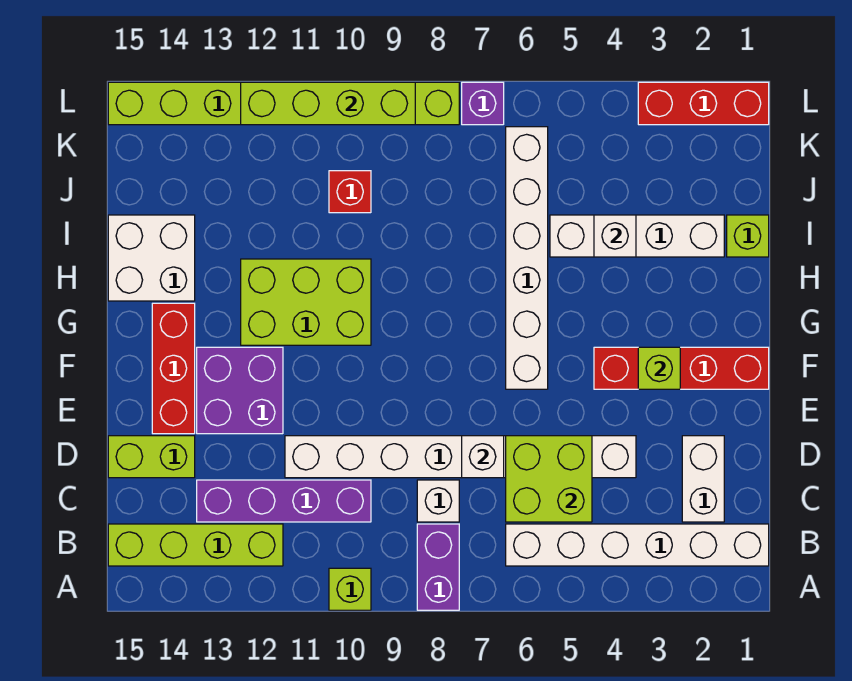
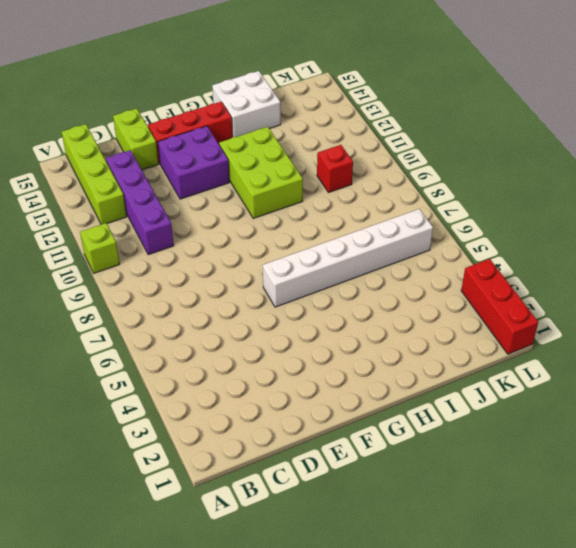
none -> purple 1x2 brick [417,524,459,610]
none -> white 1x6 brick [506,524,769,566]
none -> white 1x2 brick [682,436,724,522]

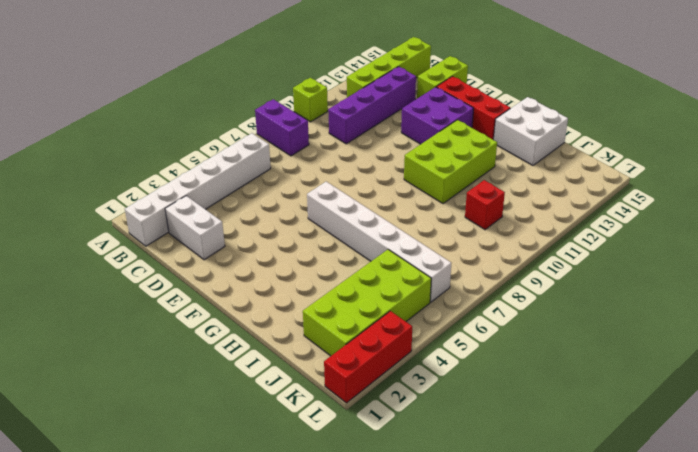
lime 2x4 brick [303,250,431,356] -> none
none -> white 1x1 brick [417,480,459,522]
none -> white 1x8 brick [285,436,636,478]
none -> red 1x4 brick [594,347,769,389]

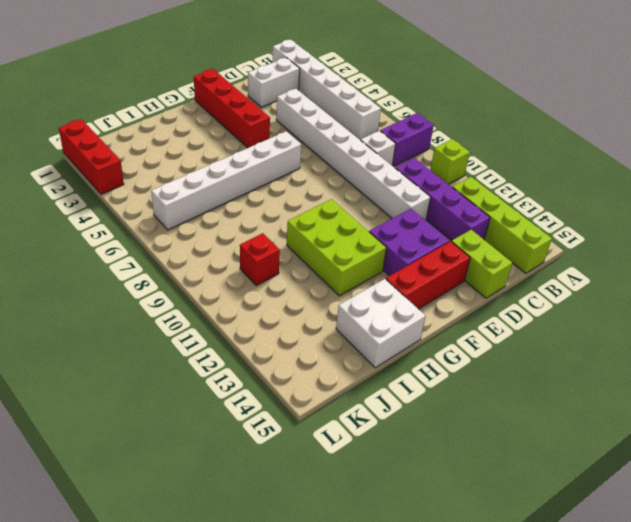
none -> lime 1x1 brick [727,215,769,257]
none -> white 1x4 brick [550,215,724,257]
none -> purple 1x1 brick [462,82,504,125]

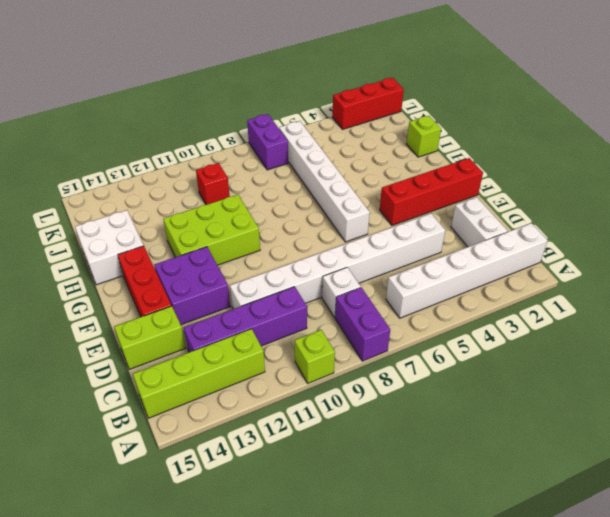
purple 1x2 brick [247,114,288,170] -> purple 1x1 brick [462,82,504,125]
none -> white 1x4 brick [550,215,724,257]
none -> lime 1x8 brick [108,82,459,125]
none -> lime 2x2 brick [506,436,592,522]

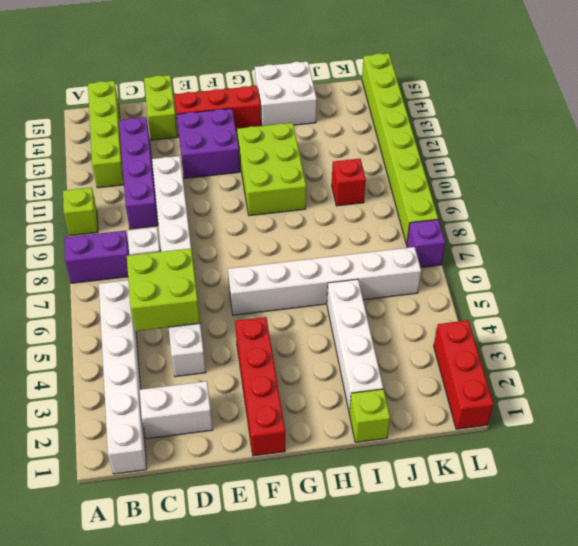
none -> white 1x1 brick [462,436,504,478]
none -> lime 1x1 brick [638,347,680,389]
none -> white 1x1 brick [594,215,636,257]

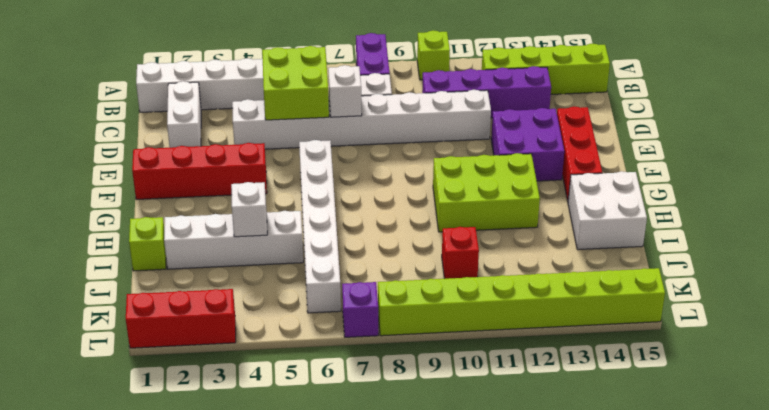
none -> lime 1x2 brick [108,436,195,478]
none -> lime 1x1 brick [638,347,680,389]
none -> lime 1x4 brick [241,82,415,125]

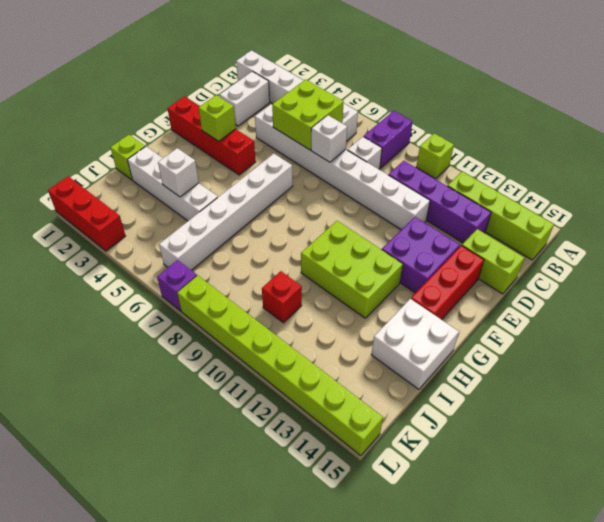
none -> lime 1x4 brick [241,82,415,125]

